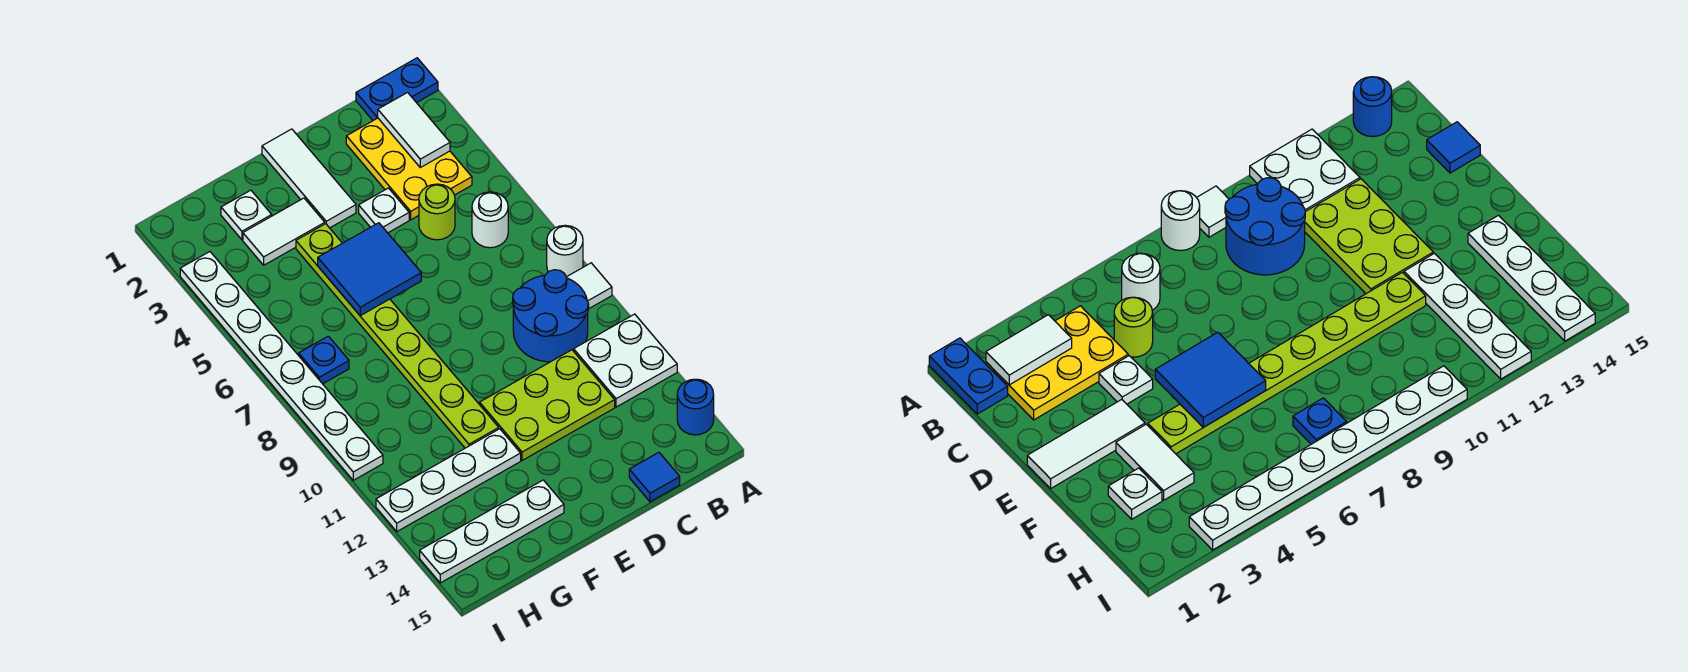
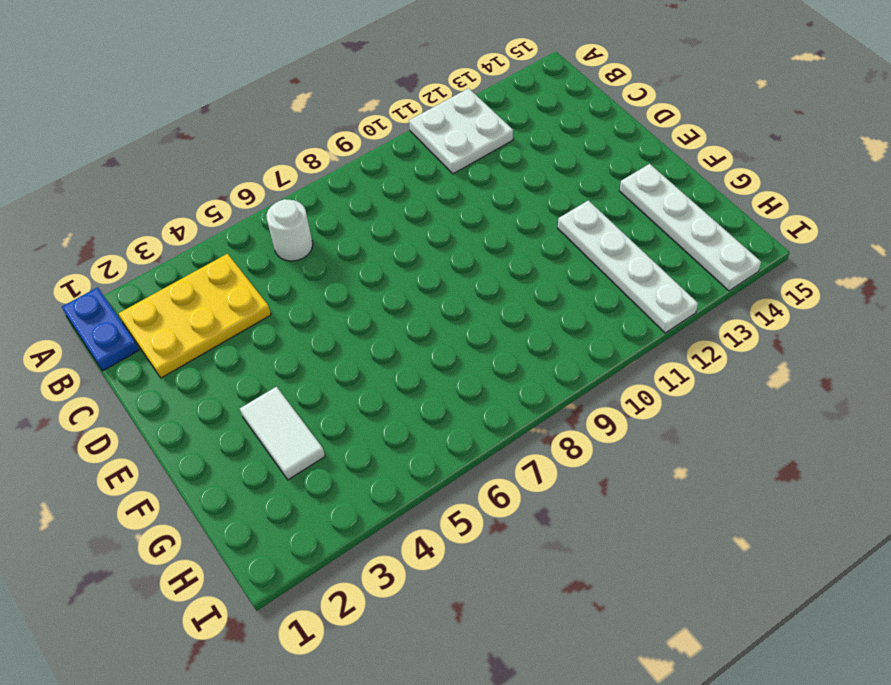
none -> white 1x1 round brick [547,225,583,277]
none -> white 1x1 tile [566,263,612,308]
none -> blue 1x1 round brick [677,379,714,435]

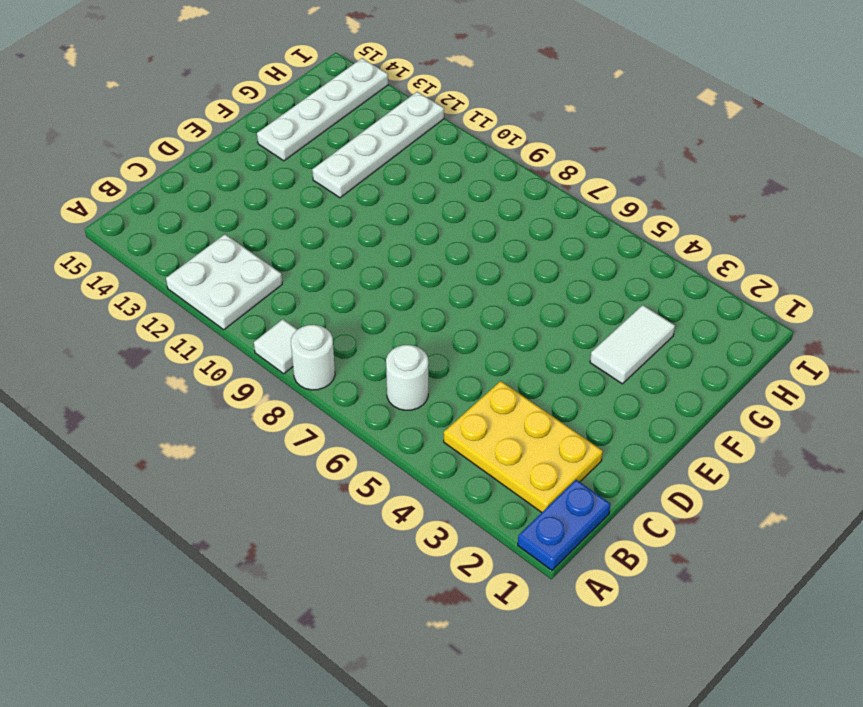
none -> blue 1x1 round brick [677,379,714,435]
none -> blue 2x2 round brick [513,270,589,362]
none -> lime 1x1 round brick [419,184,455,240]

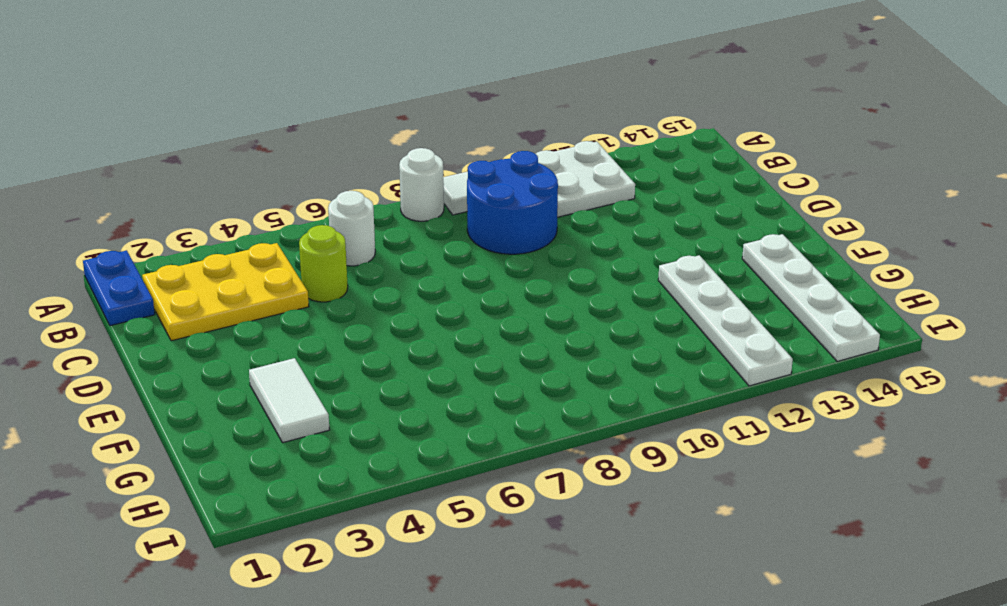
none -> blue 1x1 round brick [677,379,714,435]
none -> lime 2x3 plate [480,350,615,460]
none -> blue 1x1 tile [629,452,680,502]

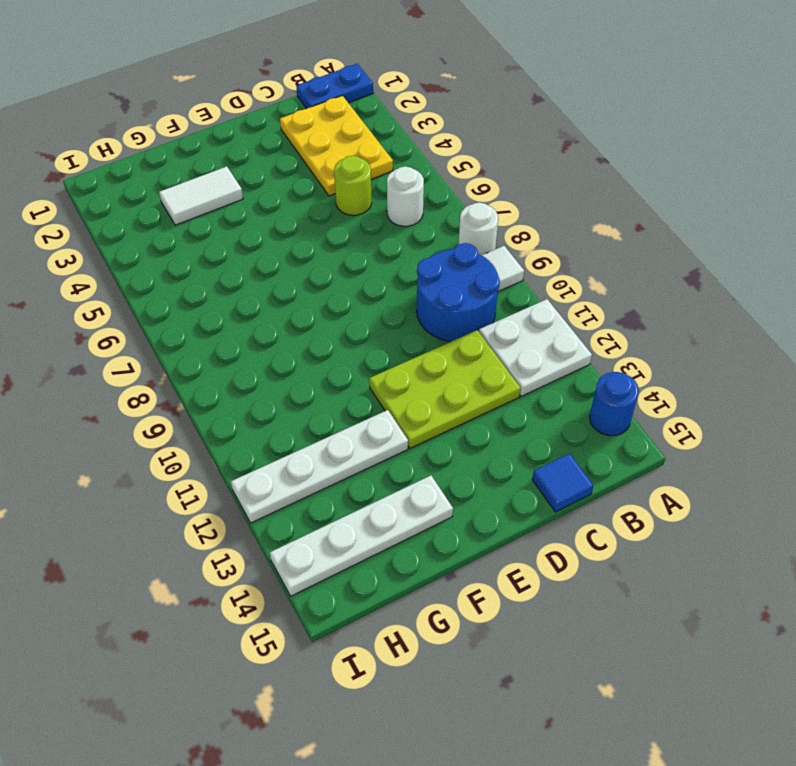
none -> white 1x1 plate [359,188,409,233]
none -> white 1x3 tile [262,129,356,228]
none -> lime 1x8 plate [296,224,499,448]

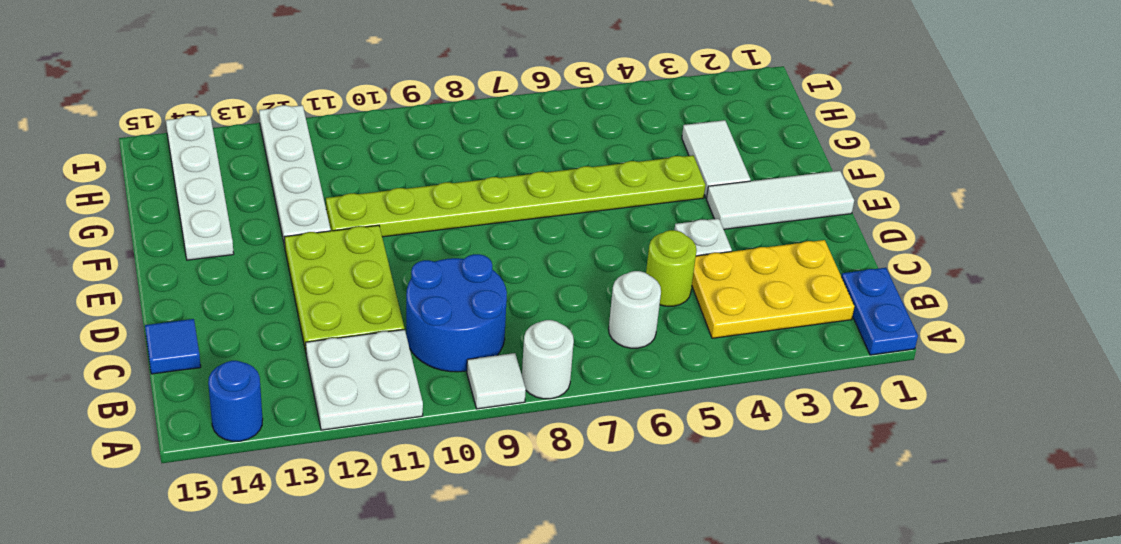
none -> white 1x1 plate [221,190,272,240]
none -> blue 1x1 plate [299,336,349,384]
none -> white 1x8 plate [180,252,383,480]

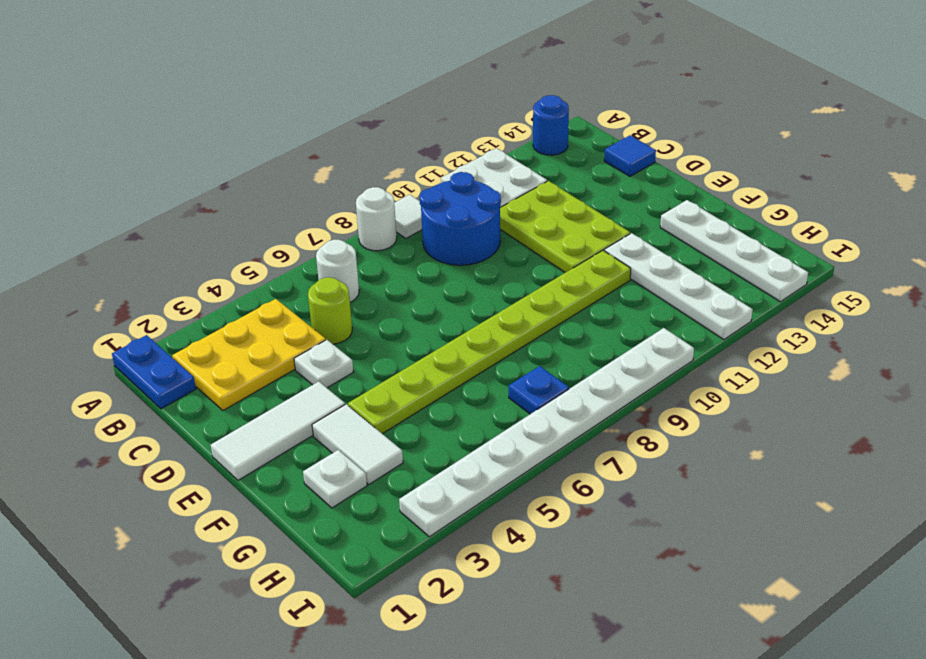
none -> white 1x2 tile [378,93,450,167]
none -> blue 2x2 tile [318,223,421,316]

